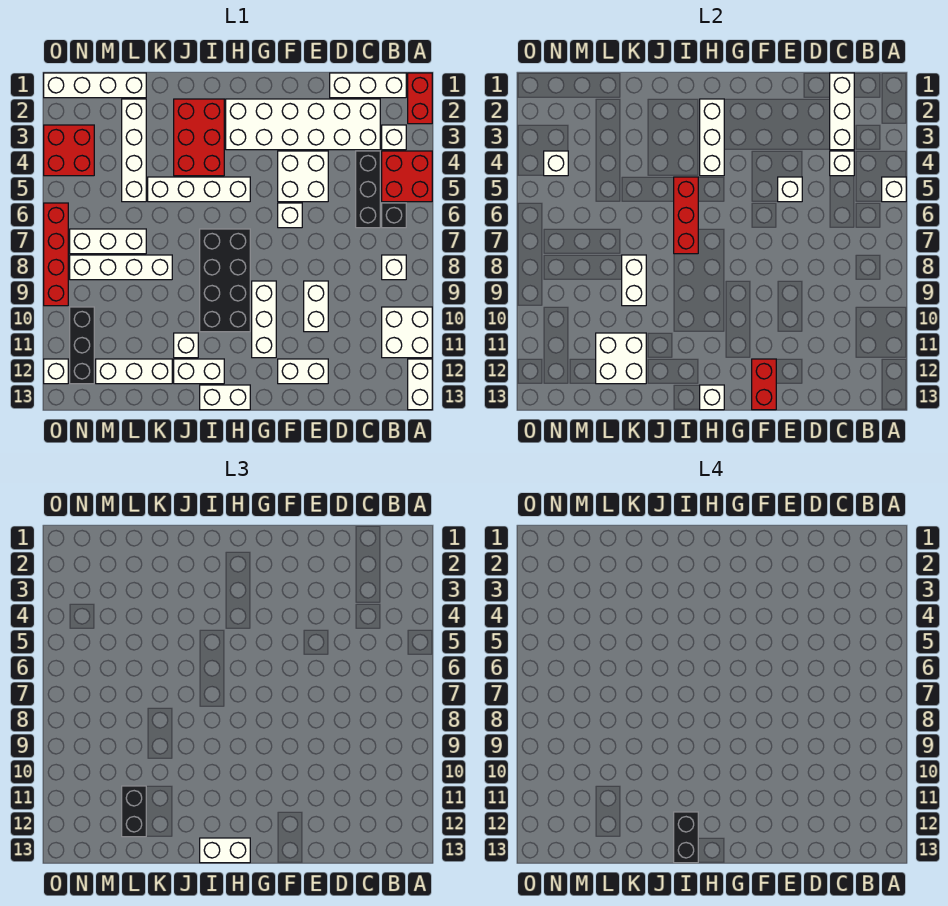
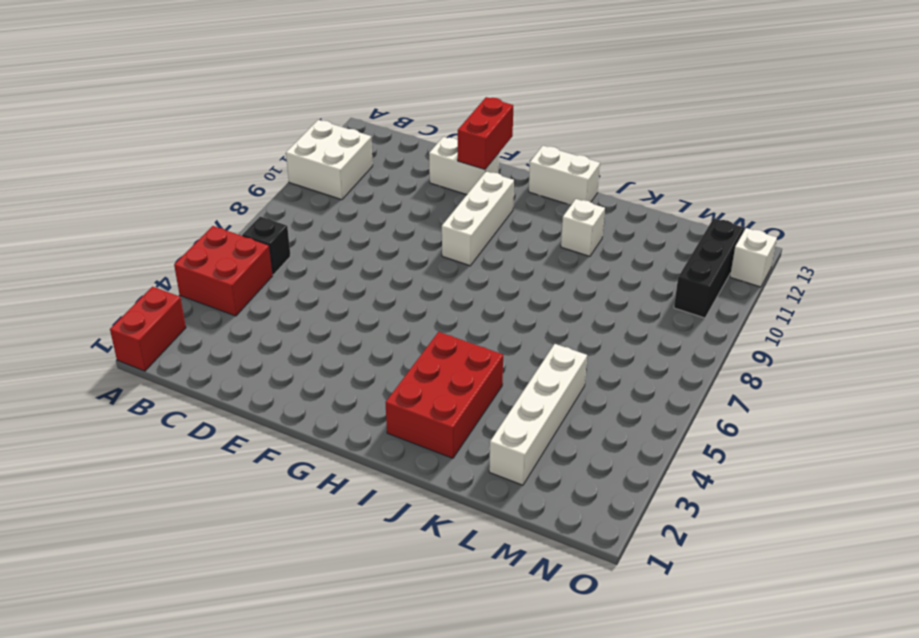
none -> white 1x2 brick [408,359,432,410]
none -> white 1x3 brick [330,73,406,98]
none -> white 1x1 brick [382,125,406,150]
none -> white 1x1 brick [382,255,406,280]

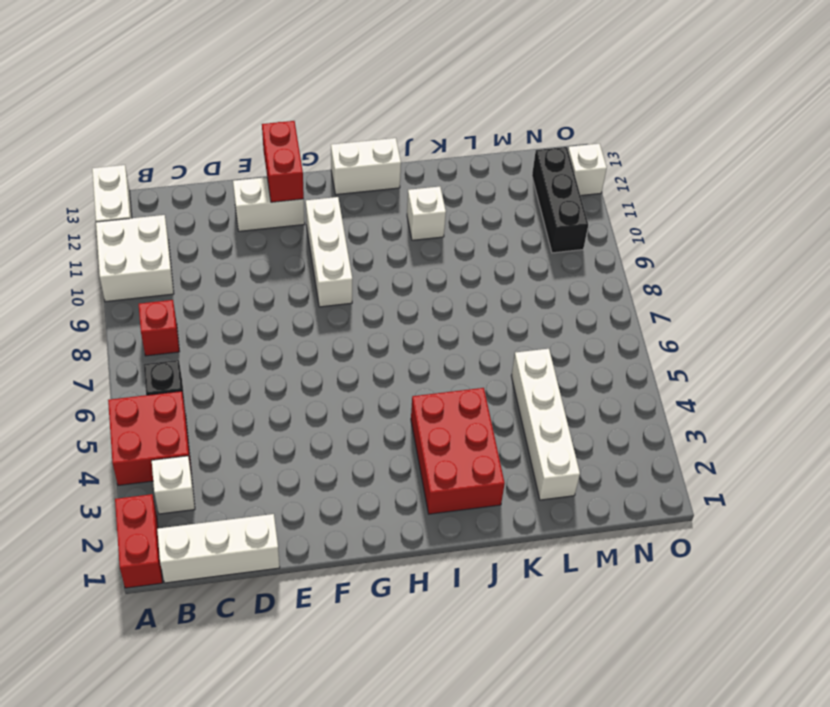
red 1x1 brick [139,300,180,356] -> white 1x1 brick [382,255,406,280]
none -> white 2x6 brick [226,99,380,150]
none -> black 1x3 brick [356,151,380,228]
none -> white 2x2 brick [278,151,328,202]
none -> white 1x2 brick [304,281,328,332]

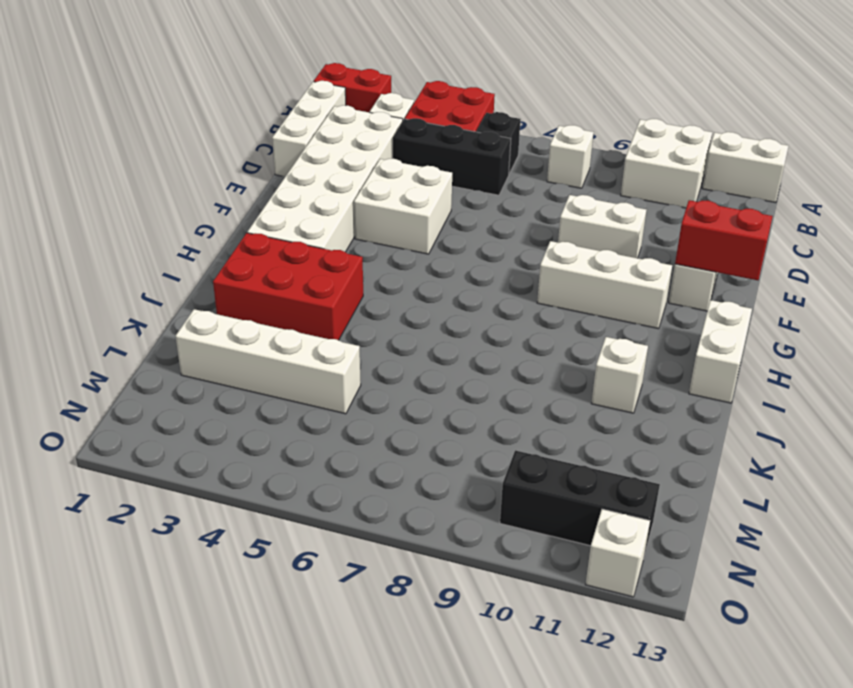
none -> white 1x1 brick [278,203,302,228]
none -> white 1x4 brick [148,177,250,202]
none -> black 2x4 brick [200,229,250,332]
none -> white 1x2 brick [174,359,224,384]

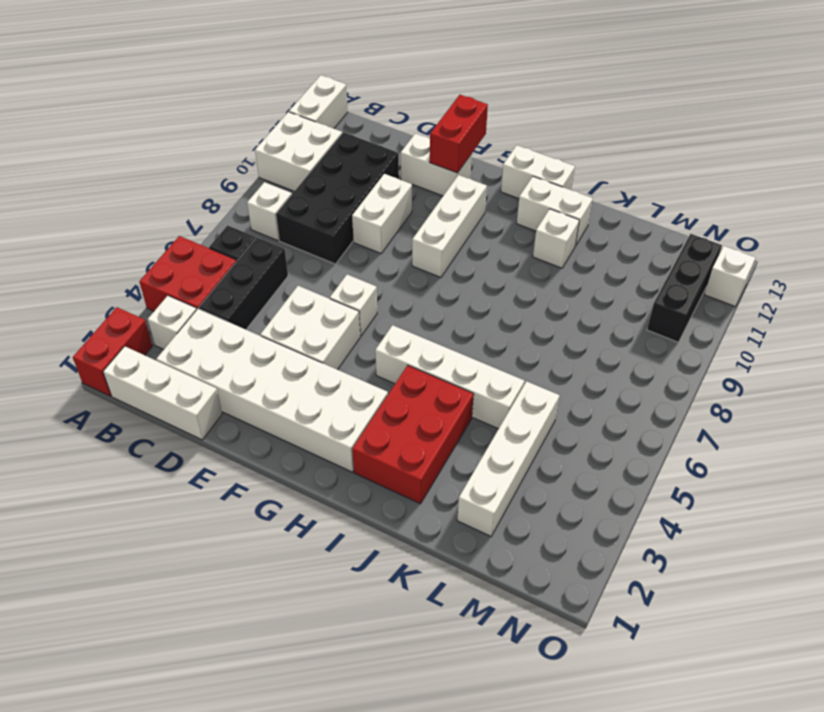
black 2x4 brick [276,132,399,264] -> black 2x4 brick moved to [200,229,250,332]
none -> white 1x4 brick [70,255,172,280]
none -> white 1x3 brick [96,359,172,384]
none -> white 1x4 brick [44,73,146,98]
none -> white 1x3 brick [70,229,146,254]

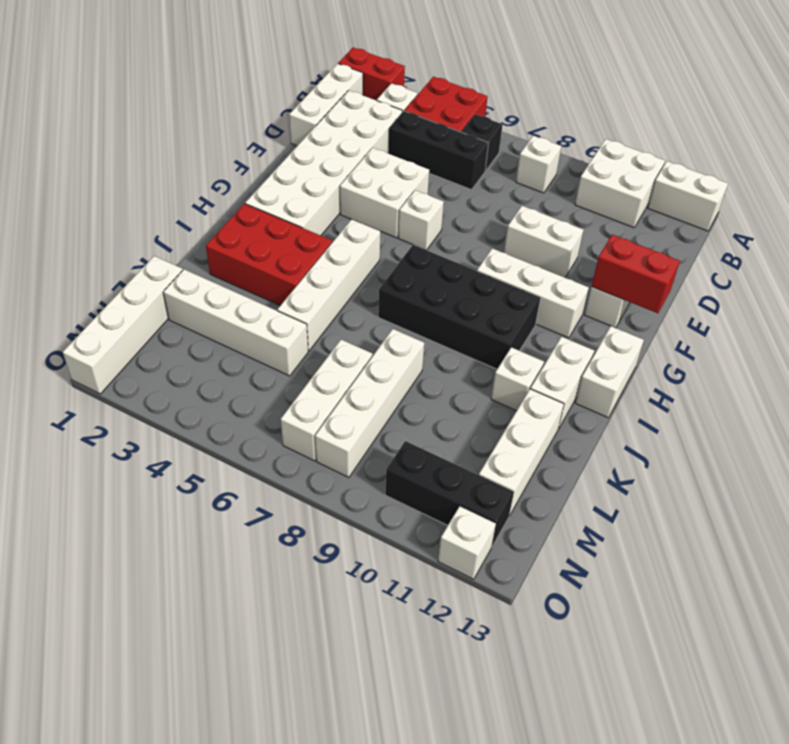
none -> red 2x2 brick [44,125,94,176]
none -> red 1x4 brick [44,203,68,306]
none -> white 1x1 brick [882,177,906,202]
none -> white 1x3 brick [830,73,854,150]

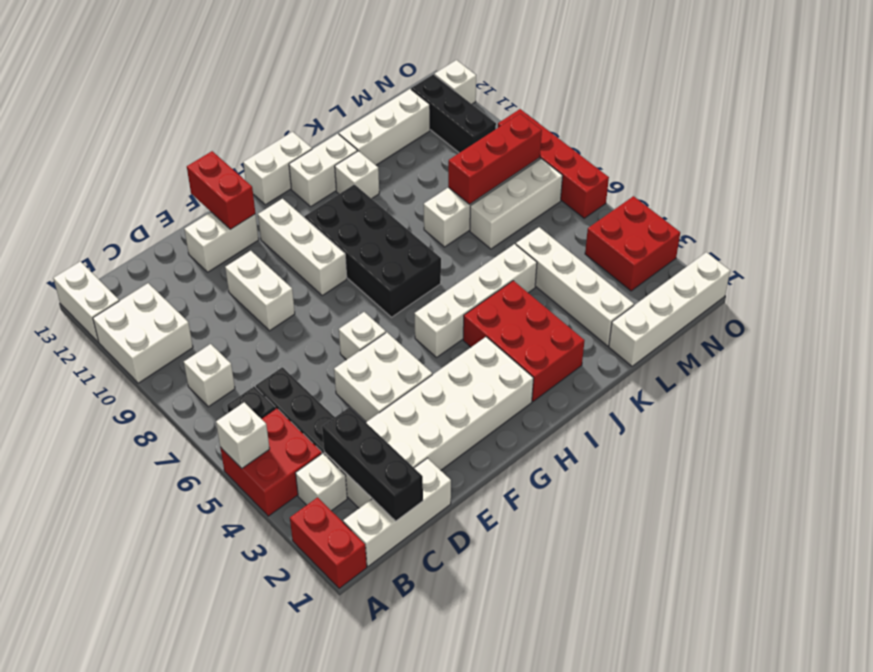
black 1x3 brick [322,407,423,521] -> white 1x3 brick [830,73,854,150]
red 1x3 brick [448,114,542,204] -> red 1x3 brick turned to [674,177,698,254]
none -> white 1x1 brick [830,151,854,176]
none -> white 1x1 brick [778,177,802,202]
none -> white 1x3 brick [700,99,724,176]
none -> white 1x1 brick [700,385,724,410]

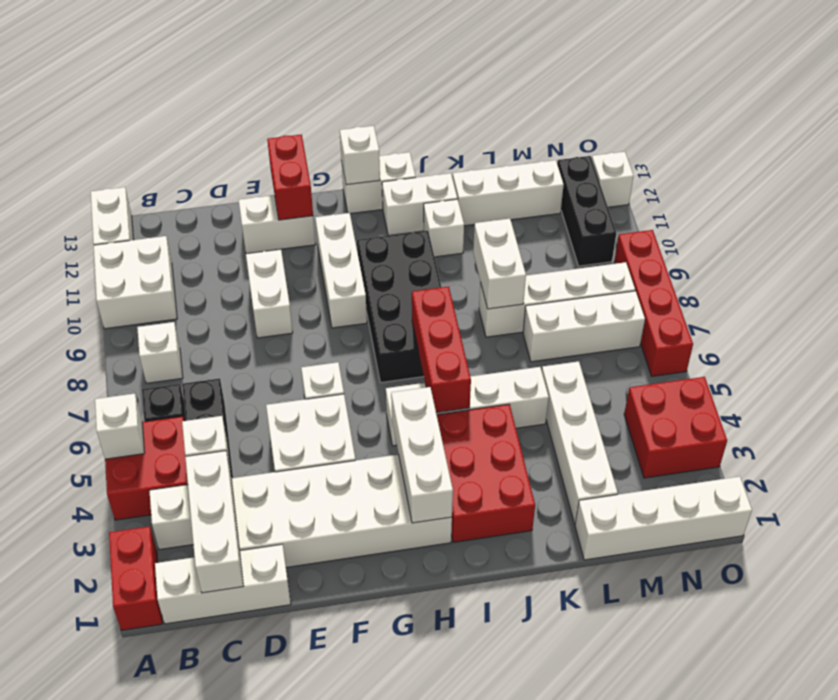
none -> white 1x1 brick [778,177,802,202]
none -> white 2x2 brick [596,333,646,384]
none -> white 1x1 brick [544,151,568,176]
none -> white 1x2 brick [200,838,250,863]

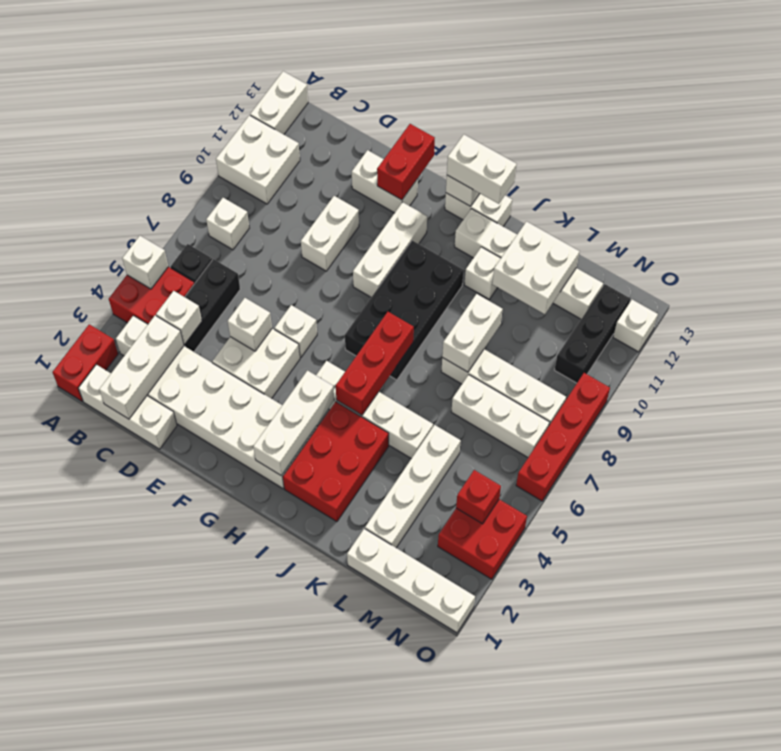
red 1x1 brick [456,470,501,524] -> white 1x1 brick [544,151,568,176]
none -> black 1x2 brick [122,786,146,837]
none -> black 1x2 brick [674,812,698,863]

